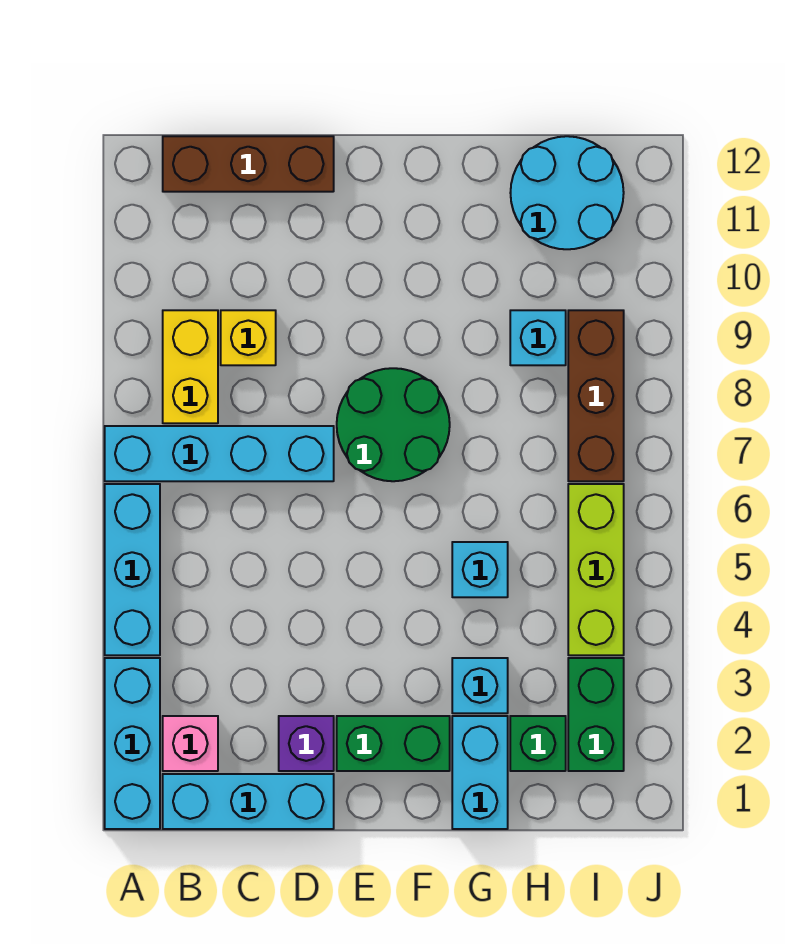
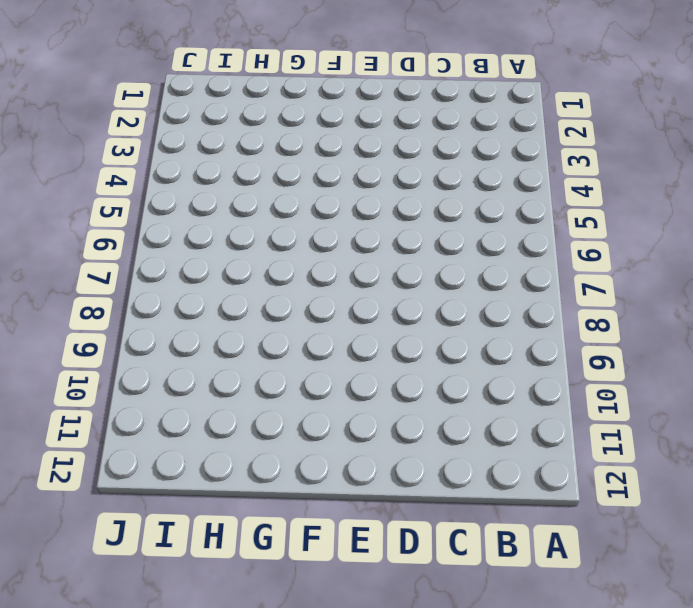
none -> cyan 1x3 brick [105,658,160,829]
none -> cyan 1x3 brick [105,484,160,655]
none -> cyan 1x4 brick [105,426,334,481]

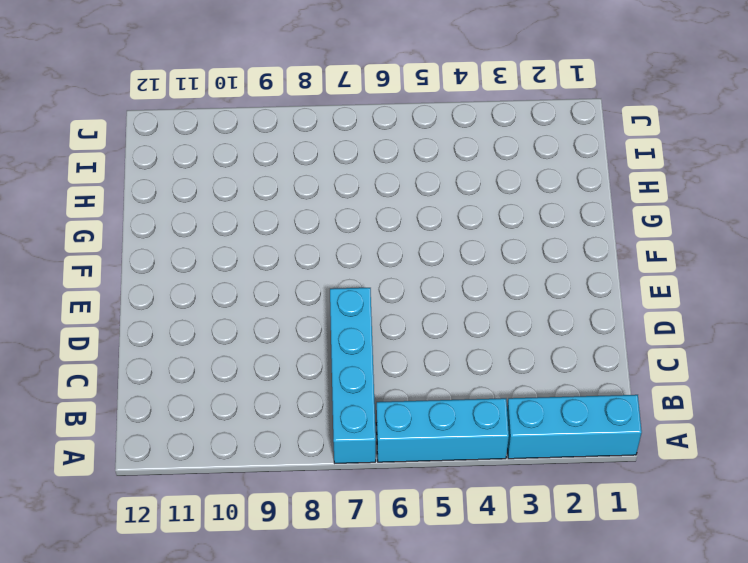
none -> cyan 1x3 brick [163,774,334,829]
none -> pink 1x1 brick [163,716,218,771]
none -> yellow 1x2 brick [163,310,218,423]

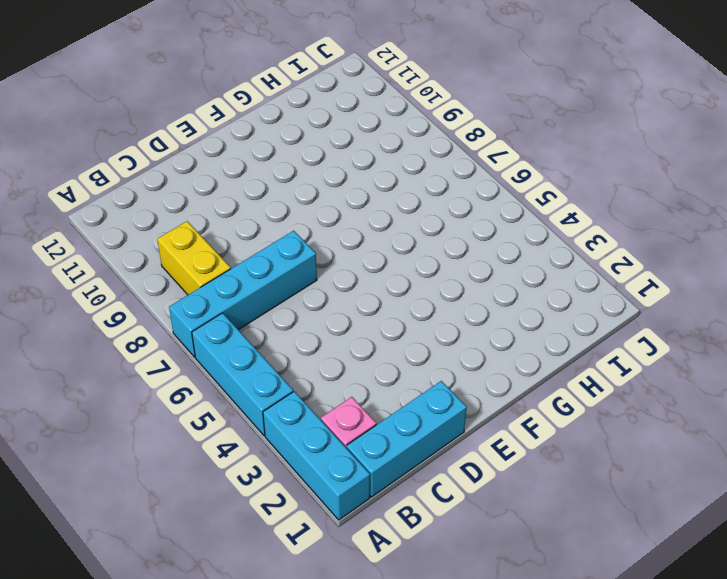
none -> brown 1x3 brick [163,136,334,192]
none -> yellow 1x1 brick [221,310,276,365]
none -> purple 1x1 brick [279,716,334,771]

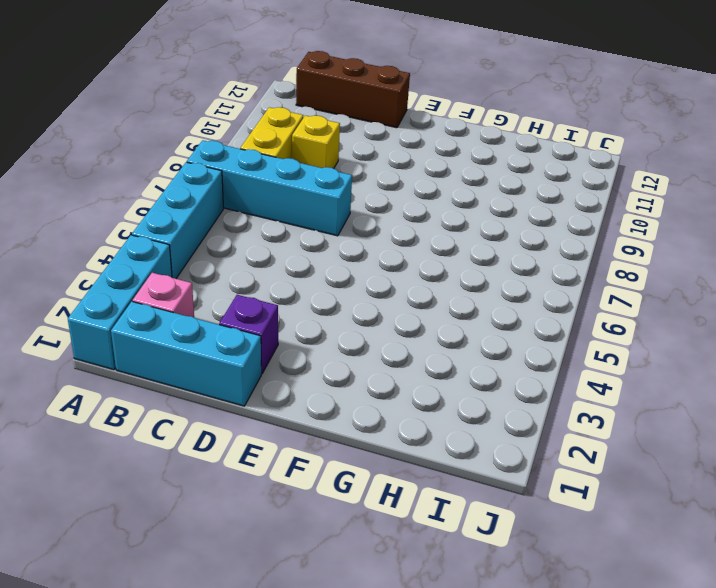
none -> green 1x2 brick [337,716,450,771]
none -> green 2x2 round brick [337,368,450,481]
none -> cyan 1x2 brick [452,716,508,829]

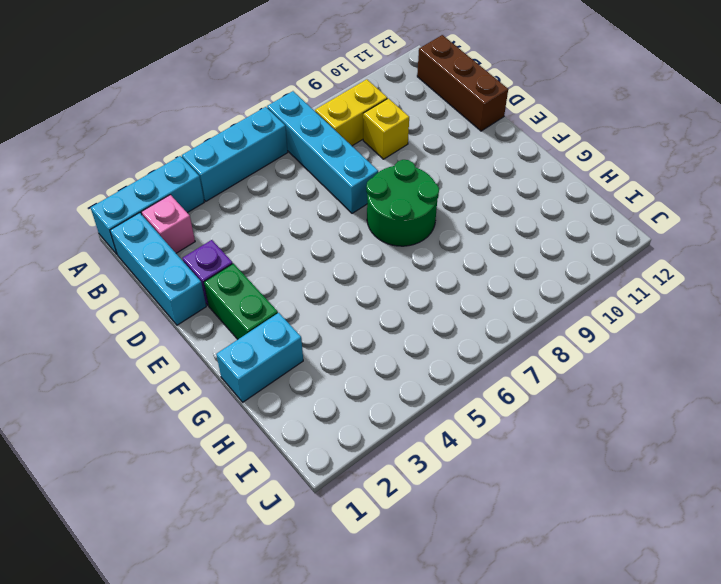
none -> cyan 1x1 brick [452,658,508,713]
none -> cyan 1x1 brick [452,542,508,597]
none -> green 1x1 brick [510,716,566,771]

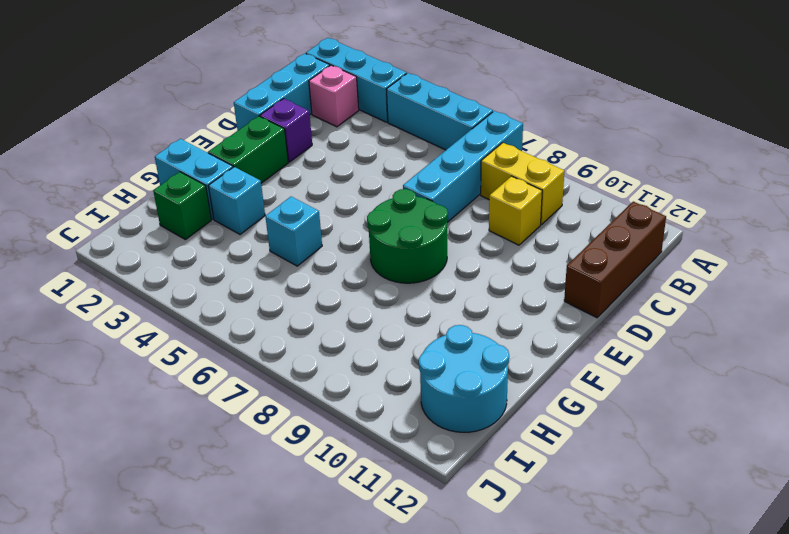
none -> cyan 1x1 brick [510,310,566,365]
none -> green 1x2 brick [568,658,624,771]
none -> lime 1x3 brick [568,484,624,655]

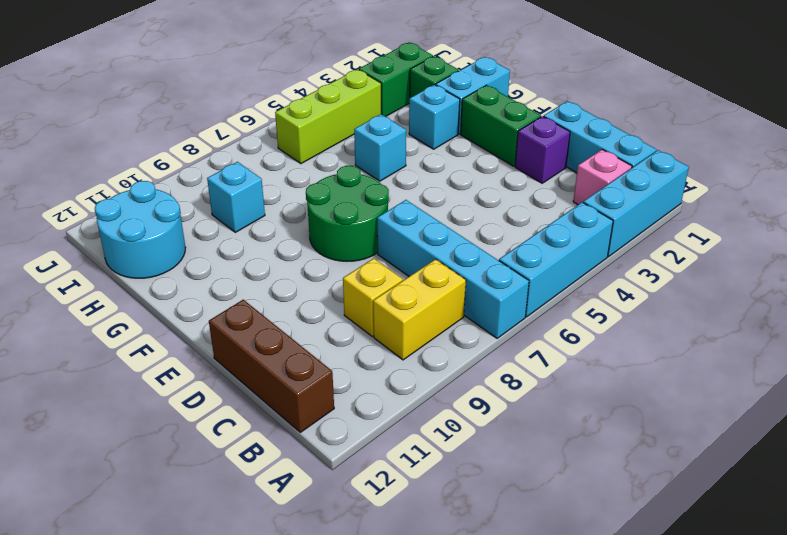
none -> brown 1x3 brick [568,310,624,481]

